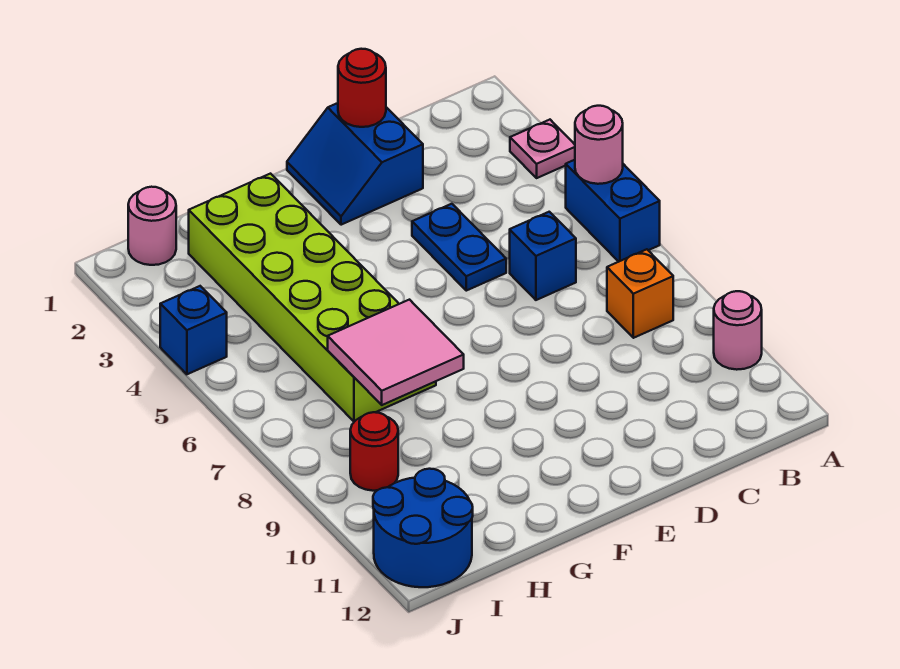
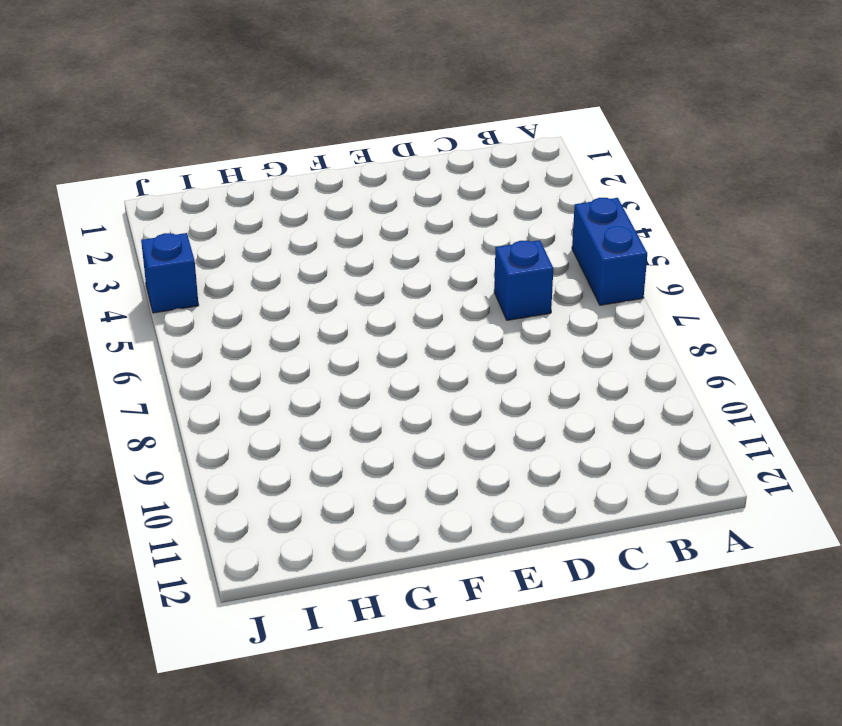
none -> pink 1x1 plate [510,120,575,178]
none -> pink 1x1 round brick [714,291,762,370]
none -> orange 1x1 brick [607,249,673,338]

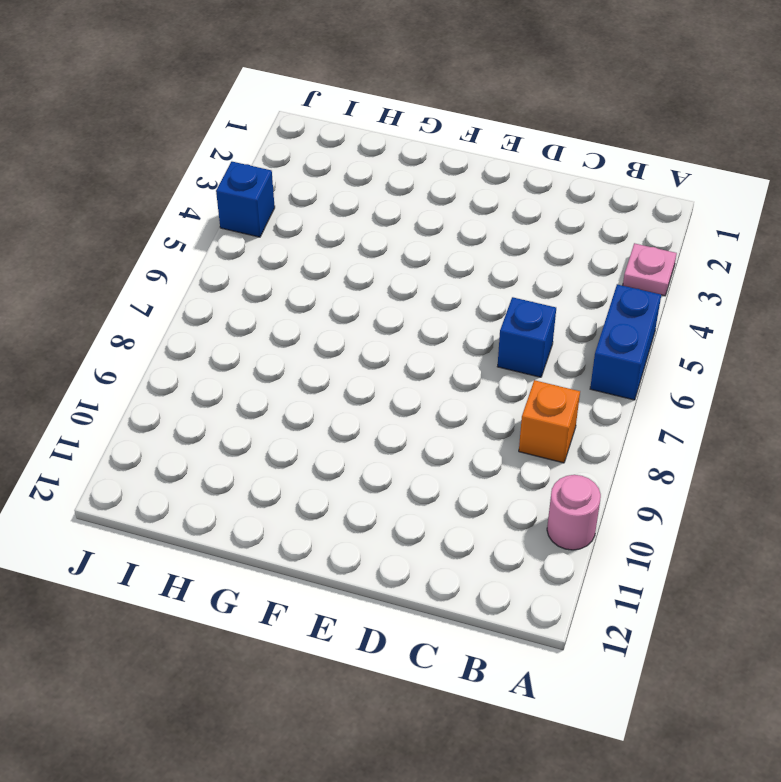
none -> blue 2x2 slope [287,103,423,225]
none -> blue 1x2 plate [412,204,506,291]
none -> lime 2x6 brick [189,174,436,422]

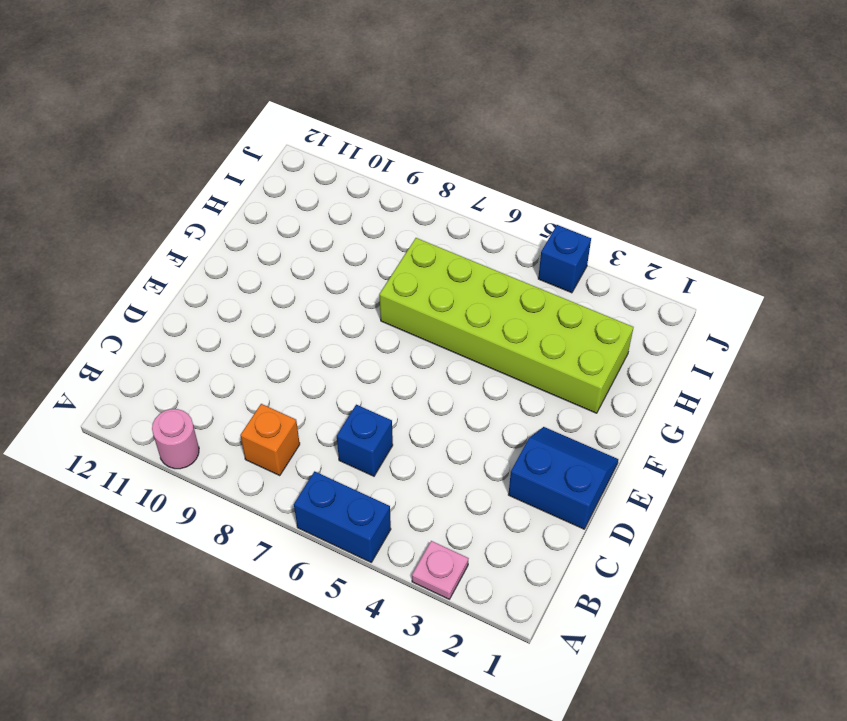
none -> blue 1x2 plate [412,204,506,291]
none -> pink 1x1 round brick [128,187,176,265]
none -> red 1x1 round brick [350,412,398,491]

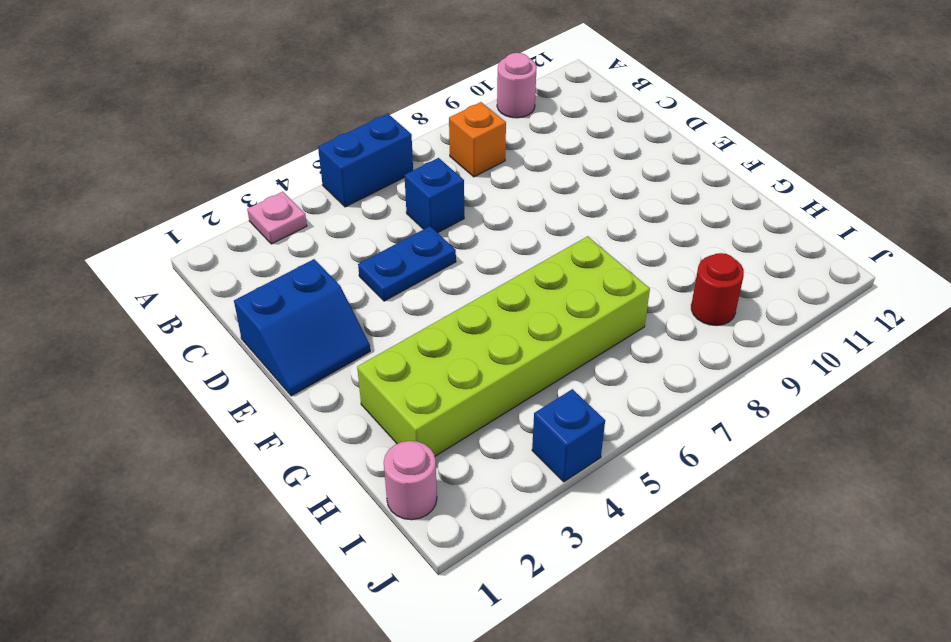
none -> blue 2x2 round brick [373,469,473,587]
none -> pink 1x1 round brick [575,106,623,184]
none -> red 1x1 round brick [338,49,386,127]

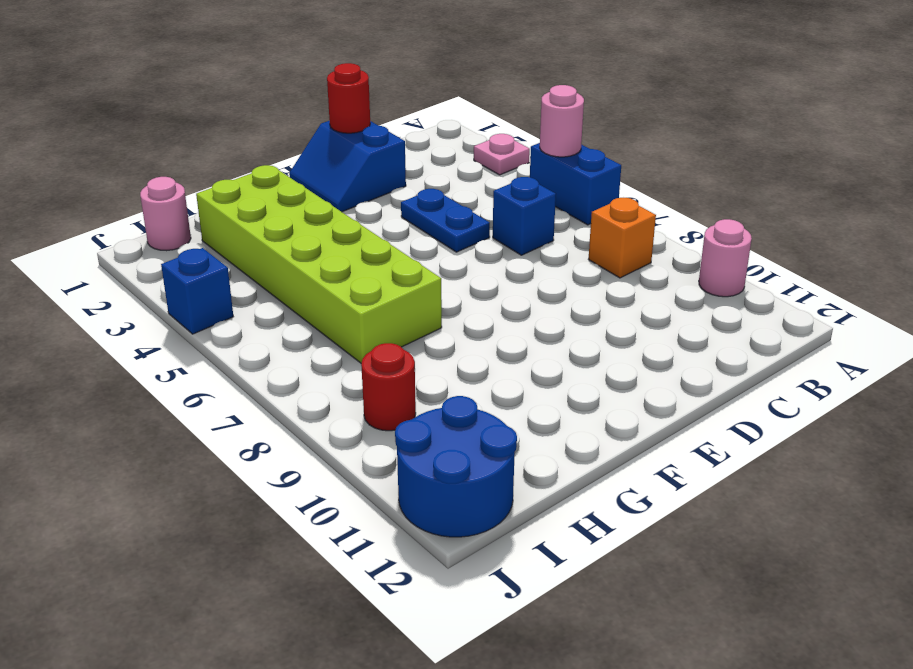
none -> pink 2x2 tile [328,300,464,405]

